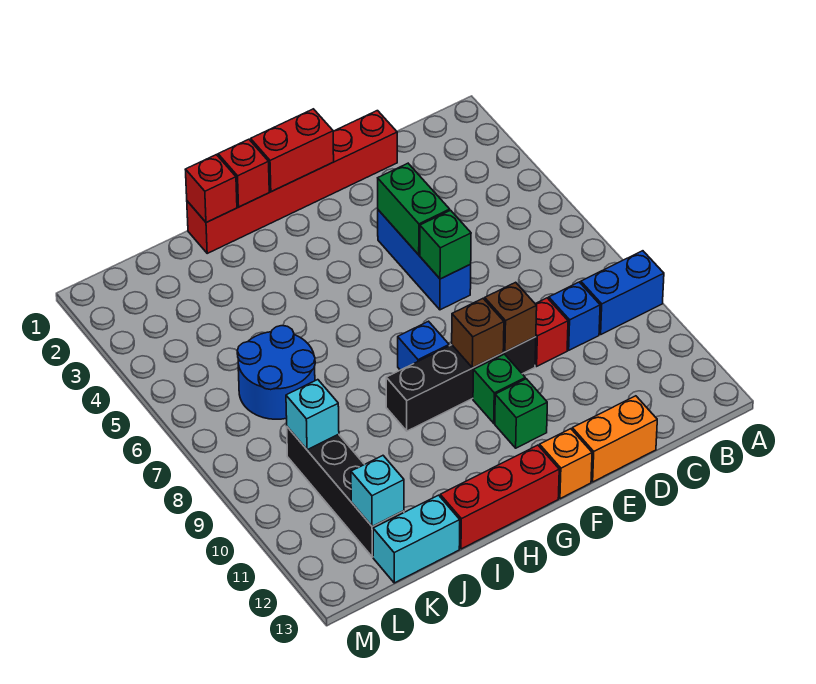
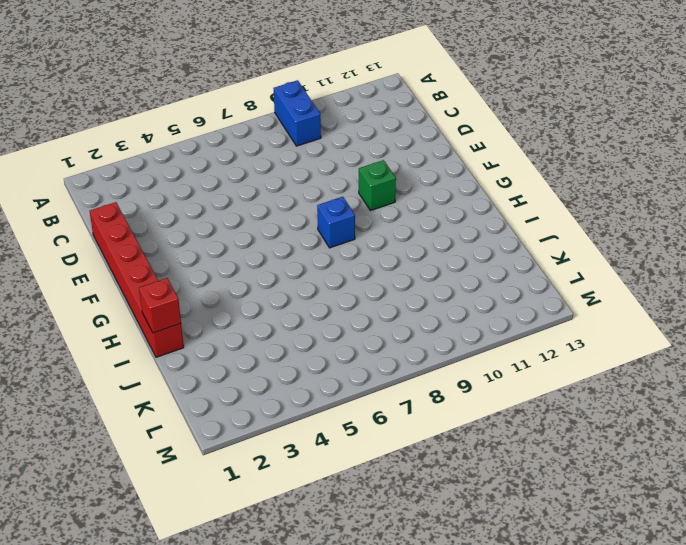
none -> blue 1x1 brick [549,282,600,350]
none -> red 1x1 brick [535,298,568,366]
none -> orange 1x2 brick [572,396,657,482]

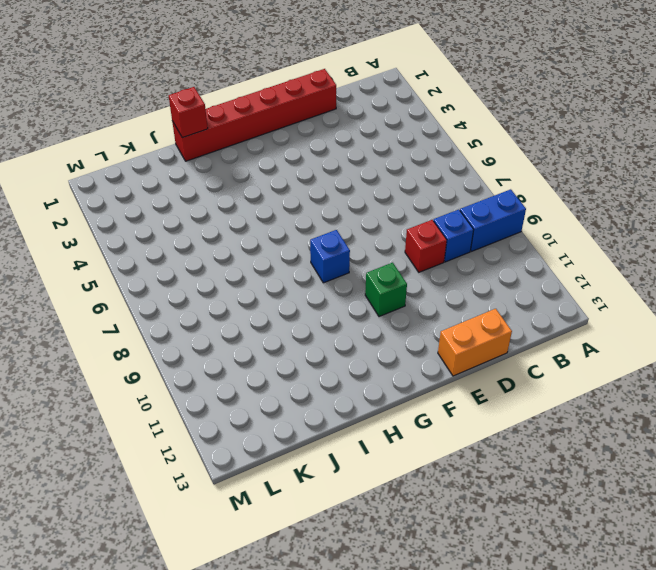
none -> blue 1x3 brick [378,210,471,310]
none -> black 1x4 brick [386,337,536,431]
none -> green 1x1 brick [495,379,547,448]

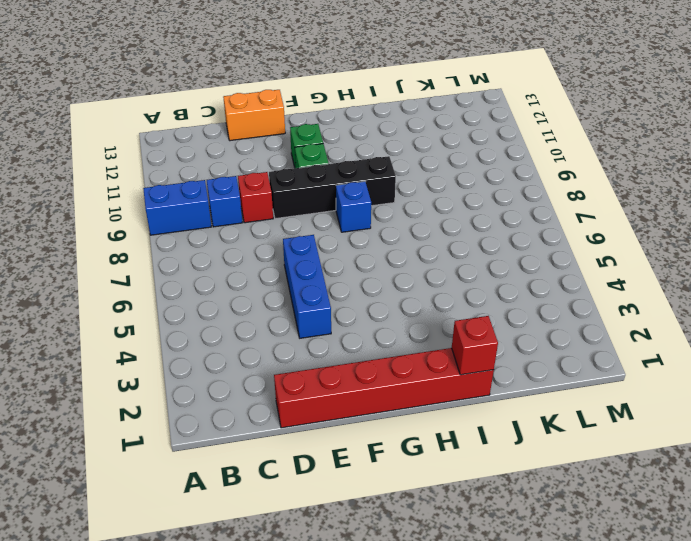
none -> orange 1x1 brick [540,429,592,499]
none -> red 1x3 brick [440,445,559,549]
none -> blue 2x2 round brick [237,326,315,419]

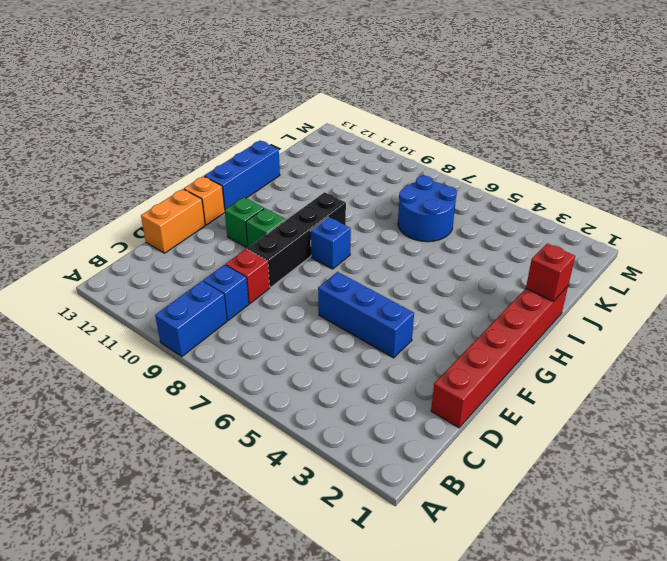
blue 1x3 brick [204,141,280,209] -> red 1x3 brick [440,445,559,549]
none -> cyan 1x2 brick [373,495,460,583]
none -> black 1x4 brick [287,427,404,557]
none -> green 1x2 brick [378,163,450,255]

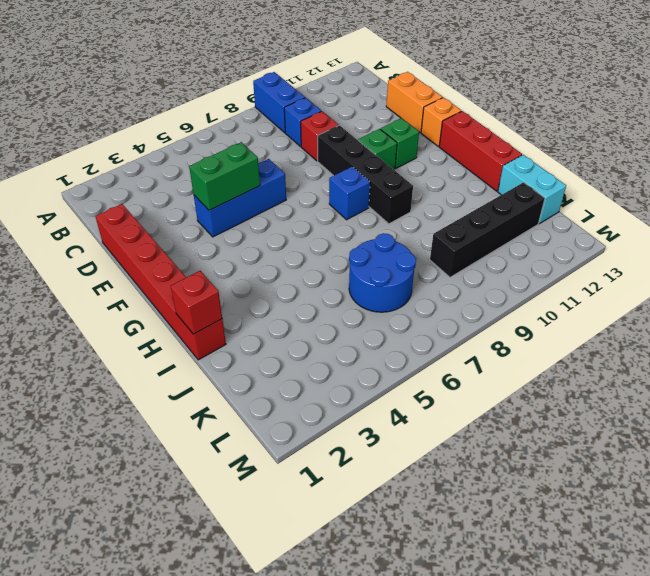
none -> green 1x1 brick [420,210,471,279]
none -> brown 1x1 brick [485,282,537,352]
none -> red 1x2 brick [251,109,334,192]

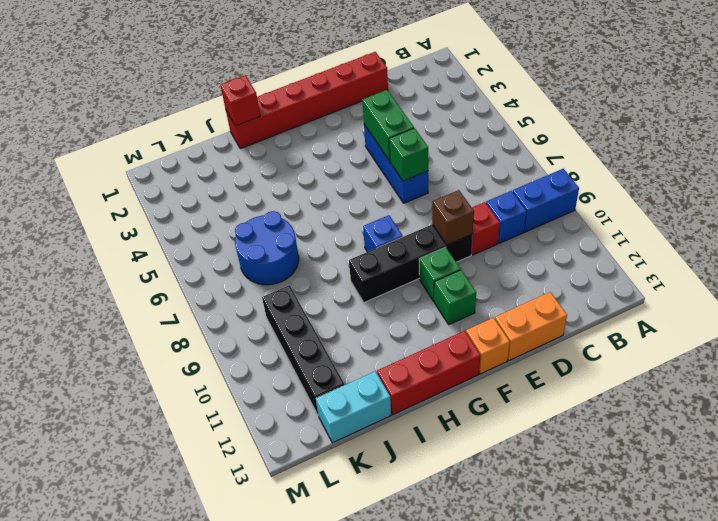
none -> red 1x2 brick [251,109,334,192]
none -> brown 1x1 brick [452,299,504,368]
none -> red 1x1 brick [218,139,269,207]

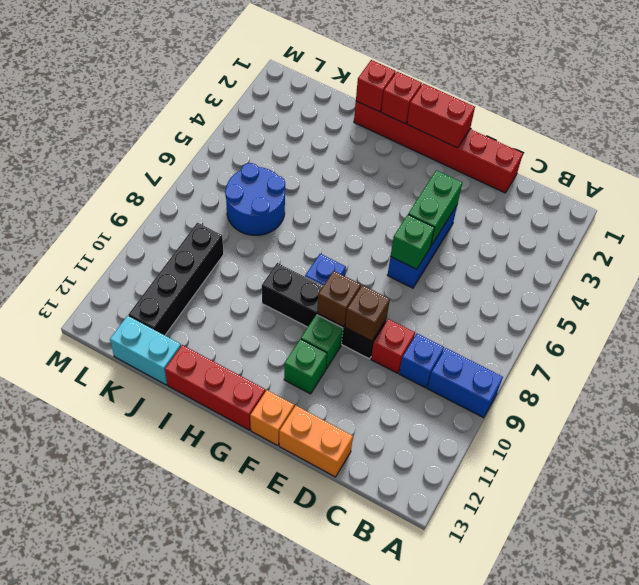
none -> cyan 1x1 brick [286,380,339,450]
none -> cyan 1x1 brick [351,456,404,527]

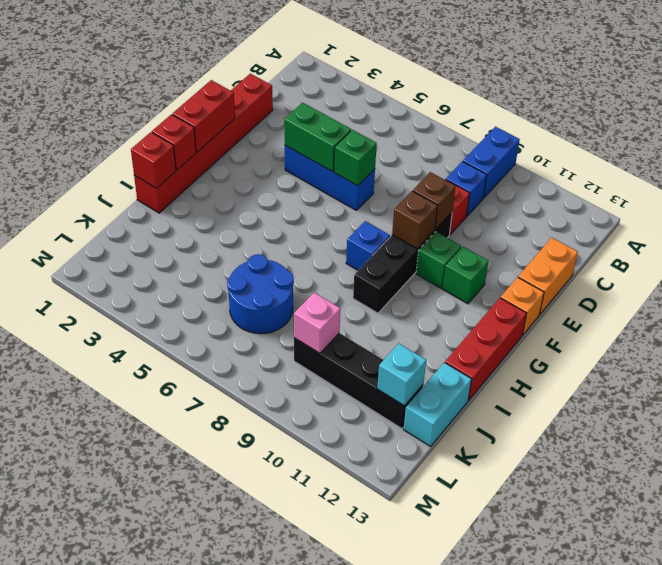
pink 1x1 brick [294,293,340,353] -> cyan 1x1 brick [286,380,339,450]

